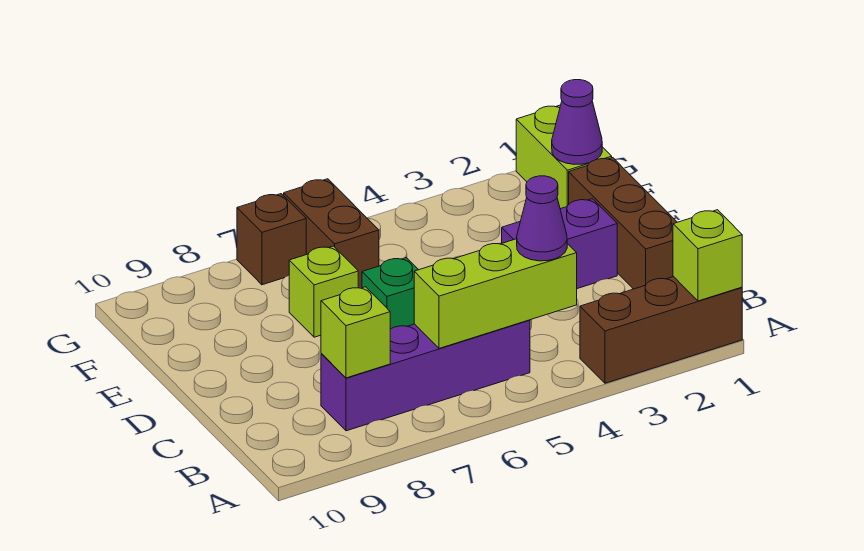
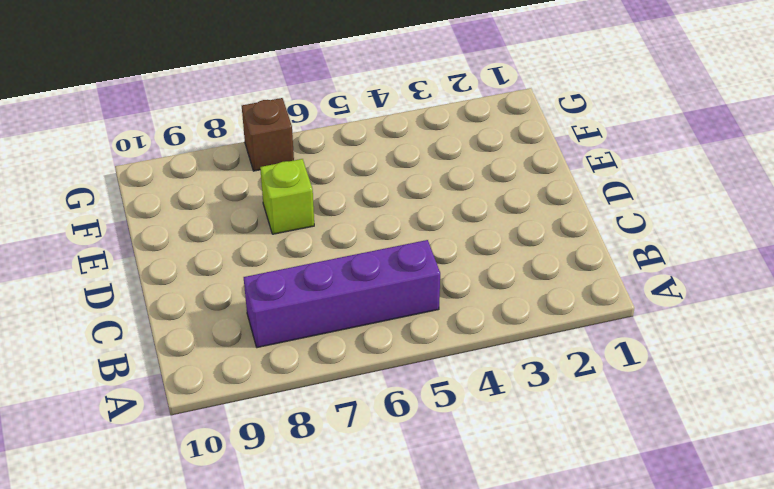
none -> brown 1x3 brick [580,277,742,383]
none -> brown 1x3 brick [569,158,677,289]
none -> purple 1x2 brick [502,199,617,289]

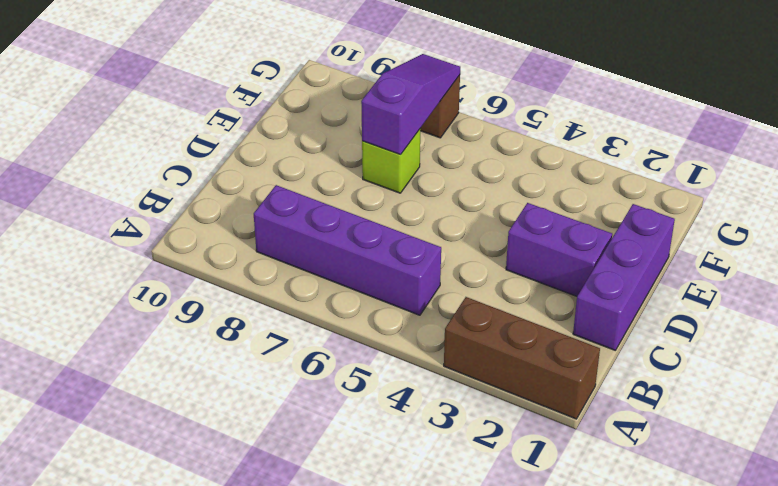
purple 1x3 brick [573,204,675,350] -> brown 1x3 brick [569,158,677,289]
purple 1x3 slope [361,54,460,154] -> none
none -> green 1x1 brick [362,258,418,329]
none -> lime 1x2 brick [516,105,612,209]
none -> brown 1x2 brick [284,179,379,288]

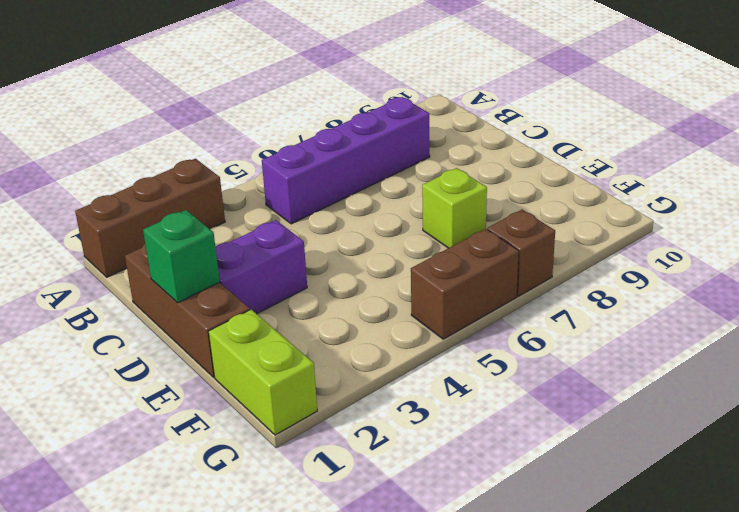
green 1x1 brick [143,210,220,303] -> green 1x1 brick moved to [362,258,418,329]
brown 1x2 brick [411,229,519,339] -> brown 1x2 brick turned to [284,179,379,288]
none -> lime 1x1 brick [673,210,742,301]
none -> lime 1x3 brick [414,239,577,348]
none -> lime 1x1 brick [321,287,390,378]

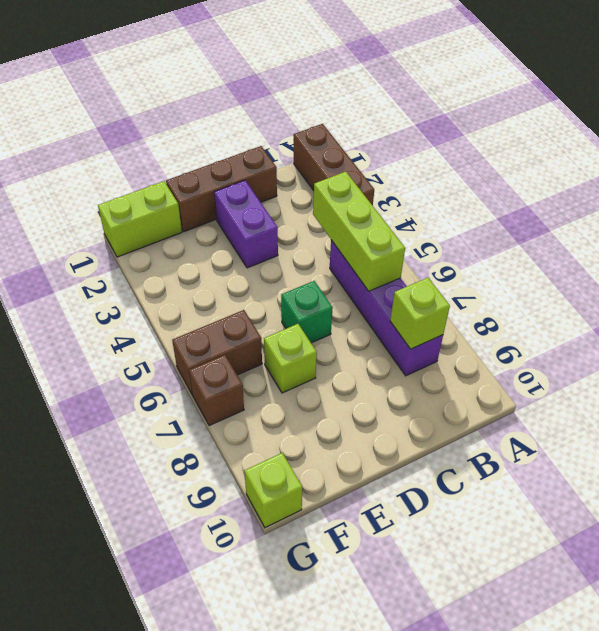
lime 1x1 brick [245,453,302,528] -> lime 1x1 brick moved to [673,210,742,301]
none -> purple 1x1 cone [552,80,602,164]
none -> purple 1x1 cone [517,176,567,261]

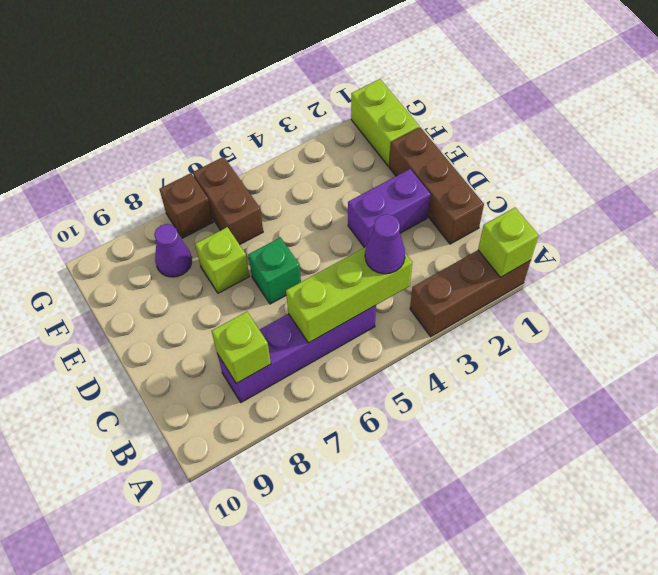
purple 1x1 cone [154,224,192,277] -> purple 1x1 cone moved to [552,80,602,164]

